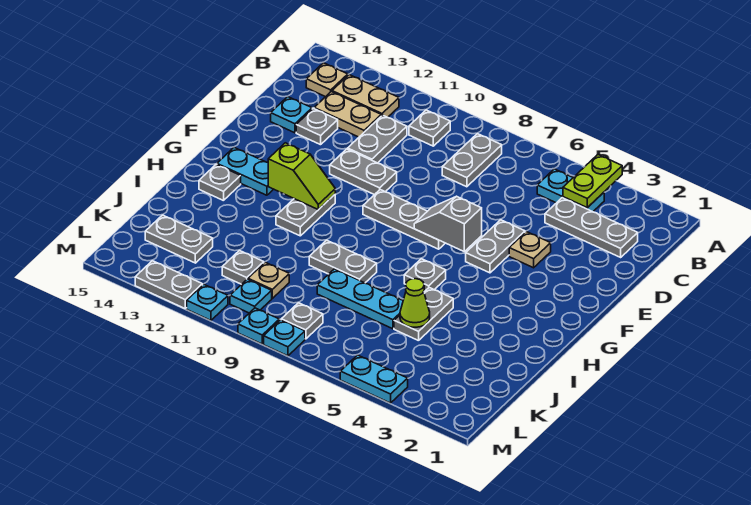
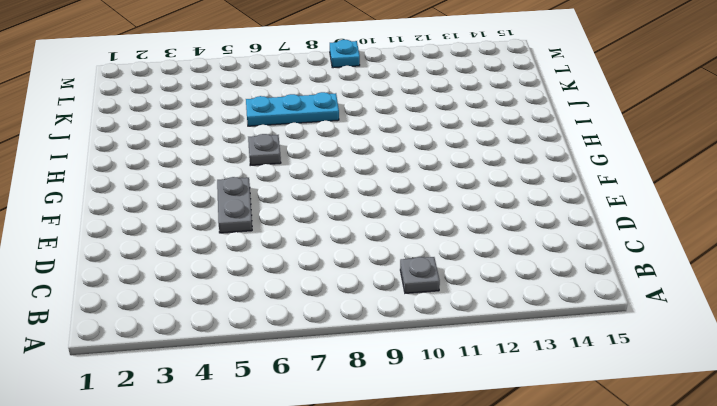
none -> cyan 1x2 plate [537,169,604,212]
none -> grey 1x2 plate [442,134,502,187]
none -> tan 1x2 plate [332,75,399,117]
none -> tan 1x1 plate [306,63,348,97]

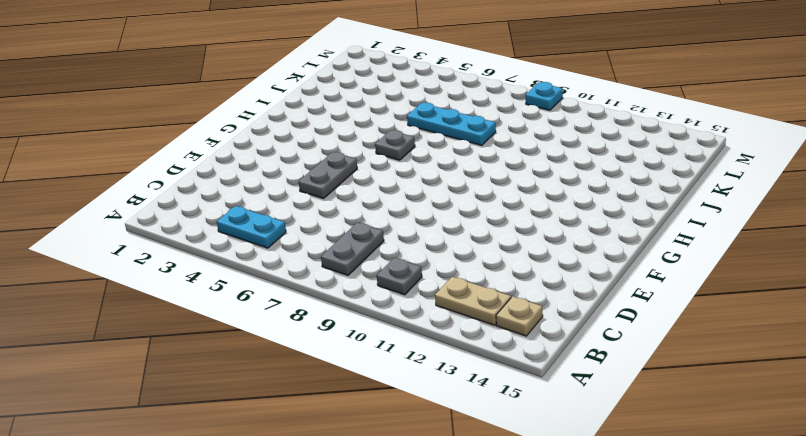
none -> grey 1x3 plate [545,198,638,257]
none -> grey 1x2 plate [348,115,407,163]
none -> tan 1x2 plate [314,92,381,137]
none -> grey 1x1 plate [296,108,338,145]

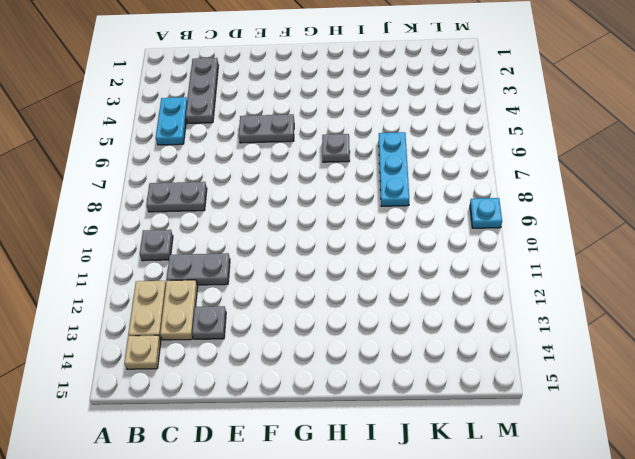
none -> cyan 1x1 plate [271,97,312,133]
none -> tan 1x1 plate [509,232,551,268]
none -> grey 1x2 plate [330,149,397,195]
none -> grey 1x3 plate [363,190,445,249]

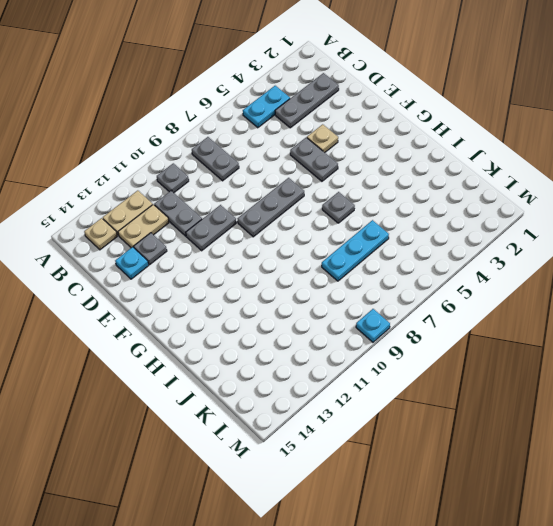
none -> grey 1x2 plate [276,195,335,236]
none -> cyan 1x2 plate [217,148,273,195]
none -> grey 1x1 plate [199,164,241,201]
none -> grey 1x2 plate [394,288,453,341]

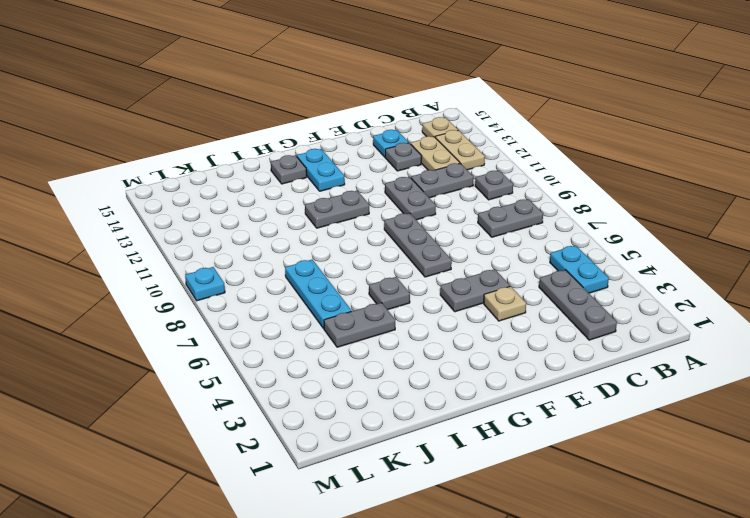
none -> grey 1x2 plate [309,240,377,283]
none -> tan 1x1 plate [248,262,289,298]
none -> grey 1x1 plate [222,251,264,284]
none -> grey 1x2 plate [145,215,213,263]

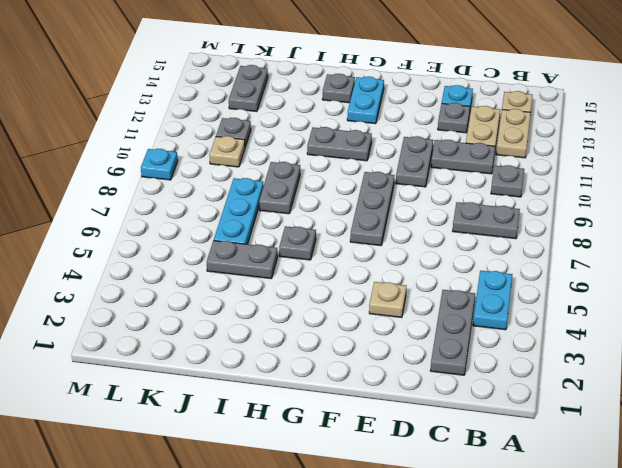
none -> grey 1x2 plate [466,220,525,273]
none -> grey 1x1 plate [281,303,323,339]
none -> cyan 1x1 plate [230,279,272,313]
none -> cyan 1x2 plate [340,355,408,403]

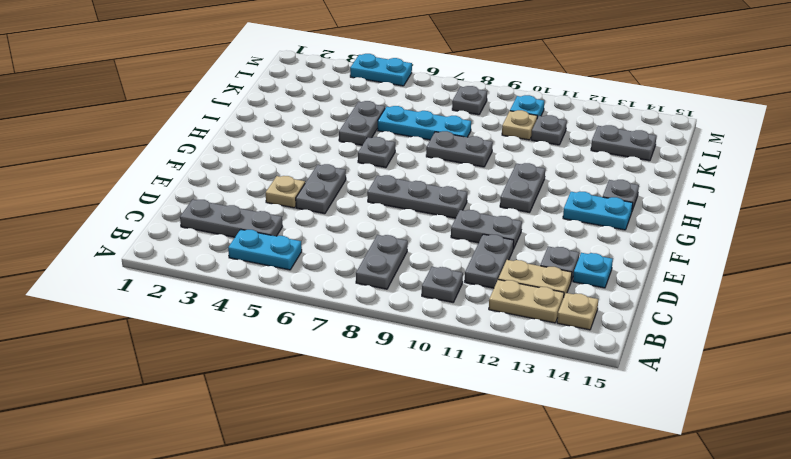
none -> cyan 1x1 plate [264,320,305,356]
none -> cyan 1x1 plate [238,308,279,344]
none -> cyan 1x1 plate [187,284,228,320]
none -> grey 1x2 plate [135,261,202,308]

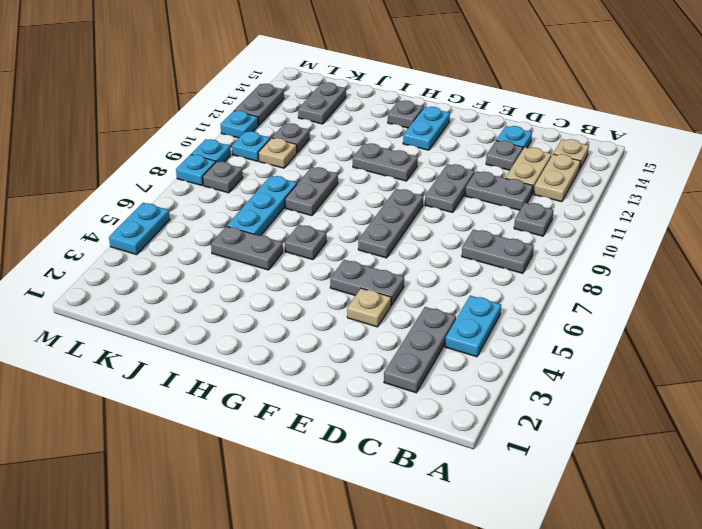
none -> lime 1x2 plate [563,155,622,208]
none -> grey 1x2 slope [414,196,482,252]
none -> lime 1x2 slope [268,143,335,210]
none -> lime 1x1 cone [400,279,430,327]

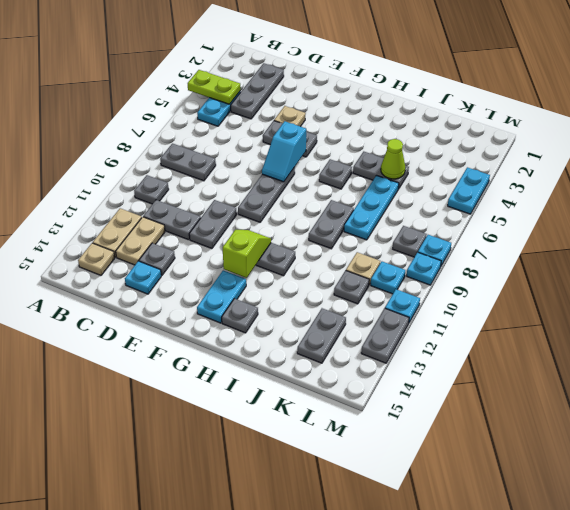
cyan 1x2 slope [262,121,306,182] -> grey 1x2 slope [414,196,482,252]

